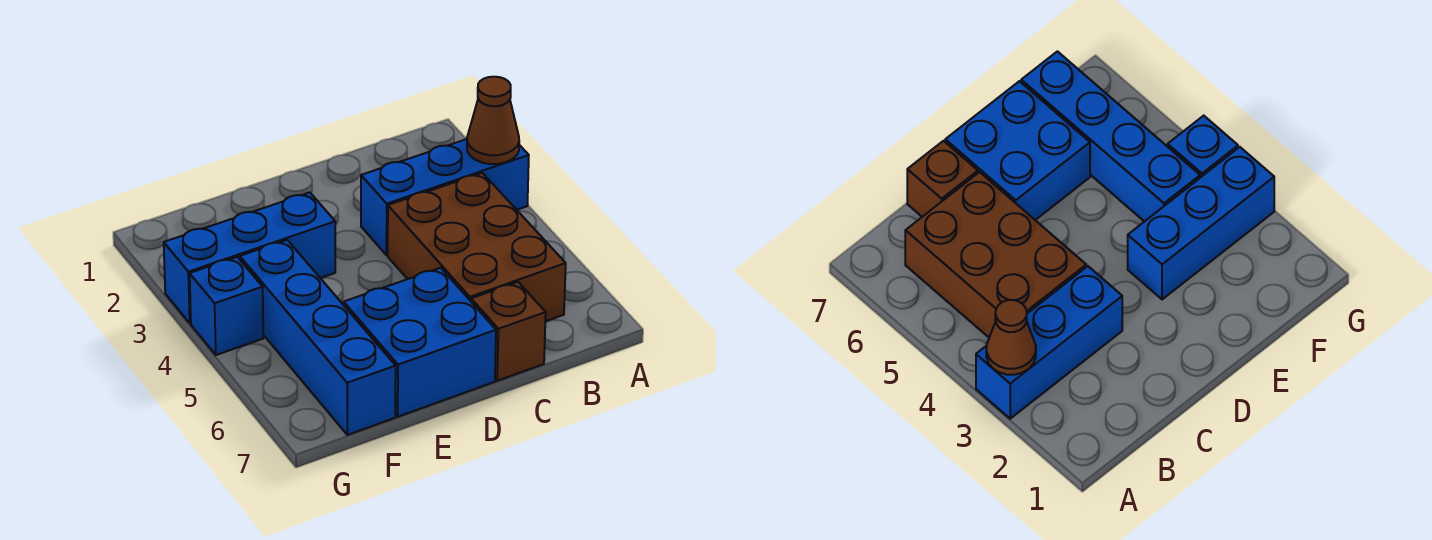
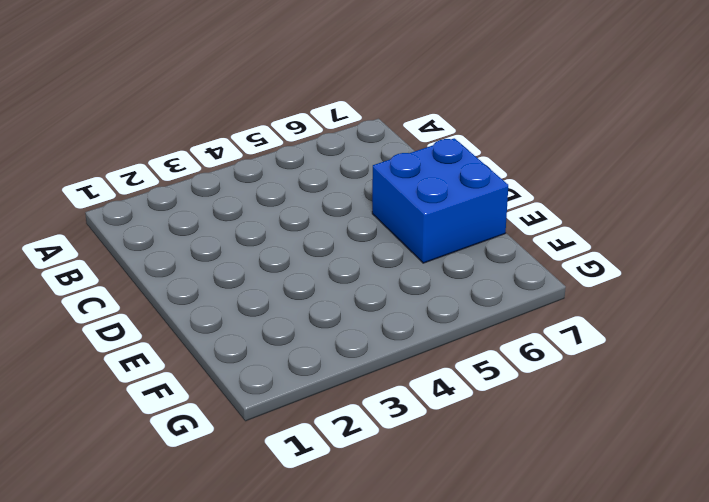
none -> blue 1x3 brick [361,139,529,255]
none -> brown 2x3 brick [388,173,566,321]

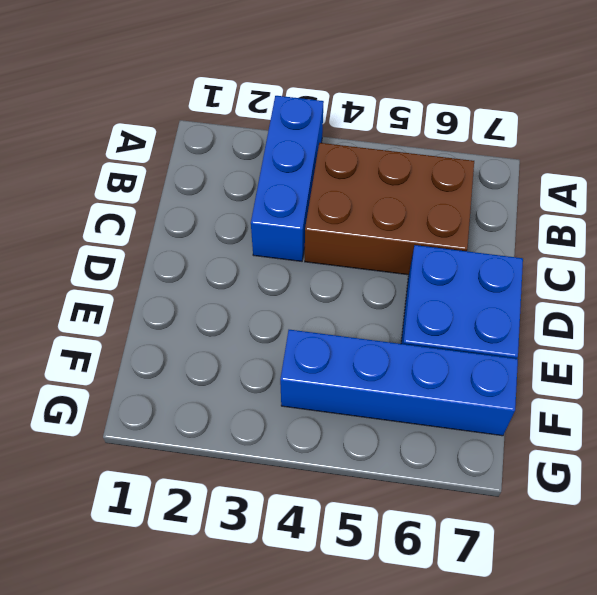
none -> brown 1x1 brick [471,282,546,381]
none -> blue 1x3 brick [164,192,335,323]

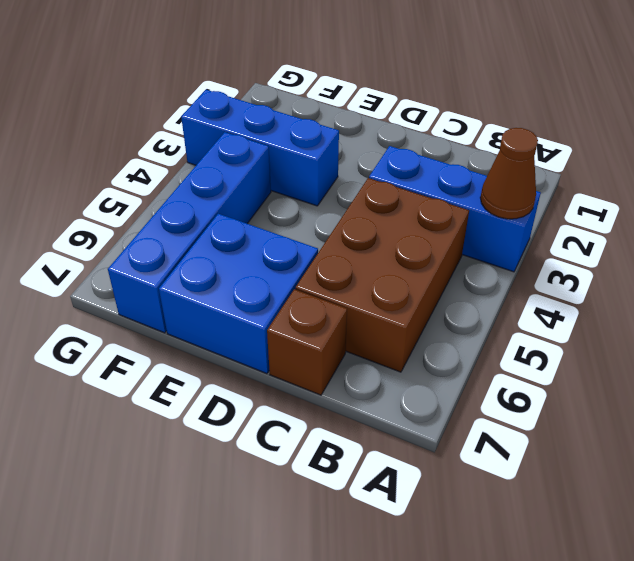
none -> blue 1x1 brick [190,257,263,355]

